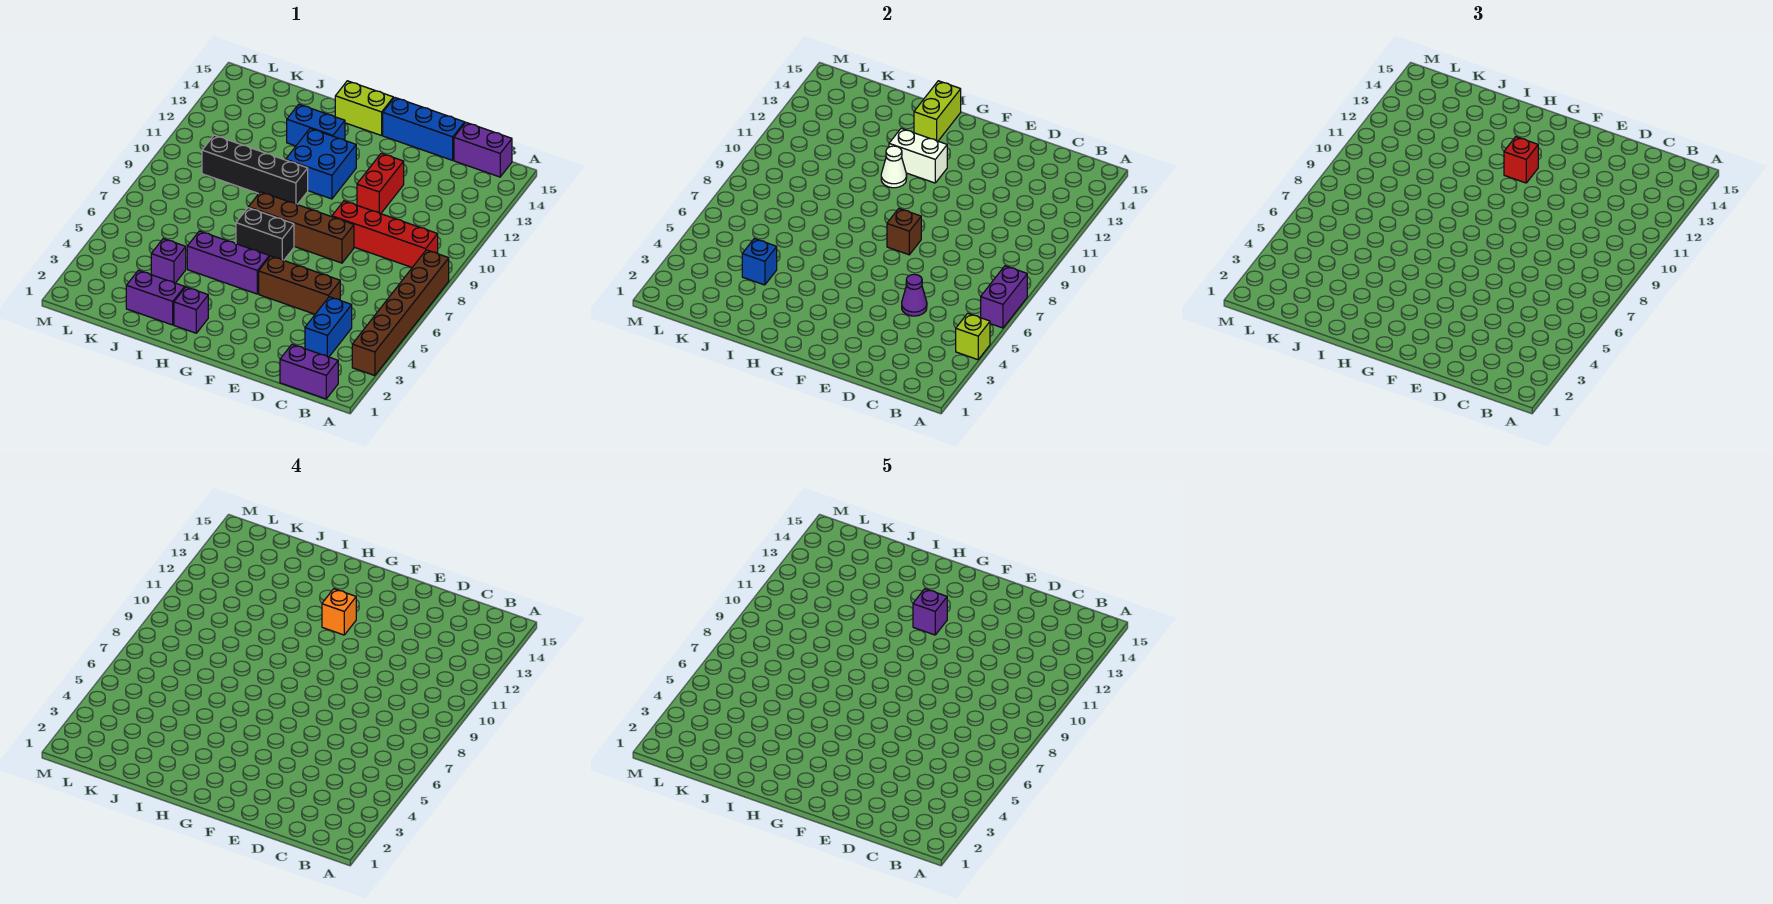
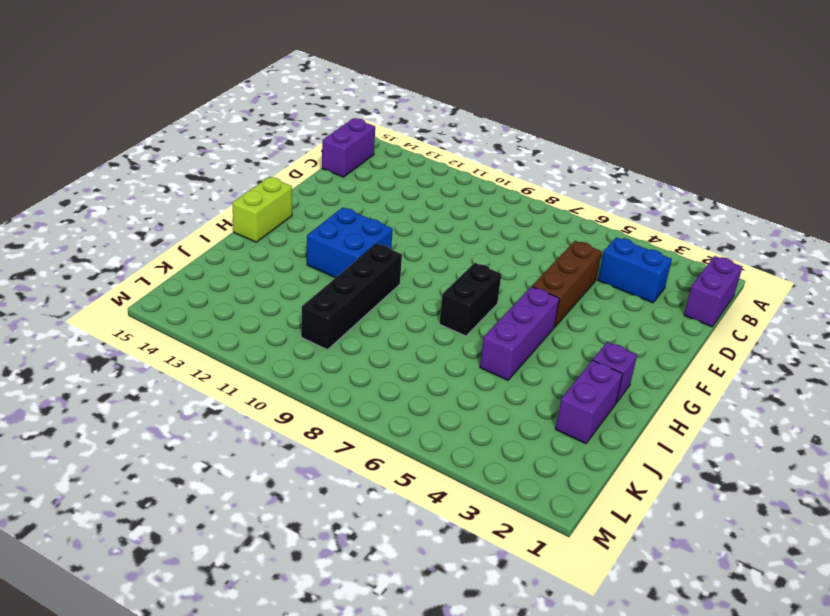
none -> brown 1x6 brick [352,250,449,376]
none -> red 1x4 brick [332,201,438,267]
none -> blue 1x3 brick [383,98,465,160]

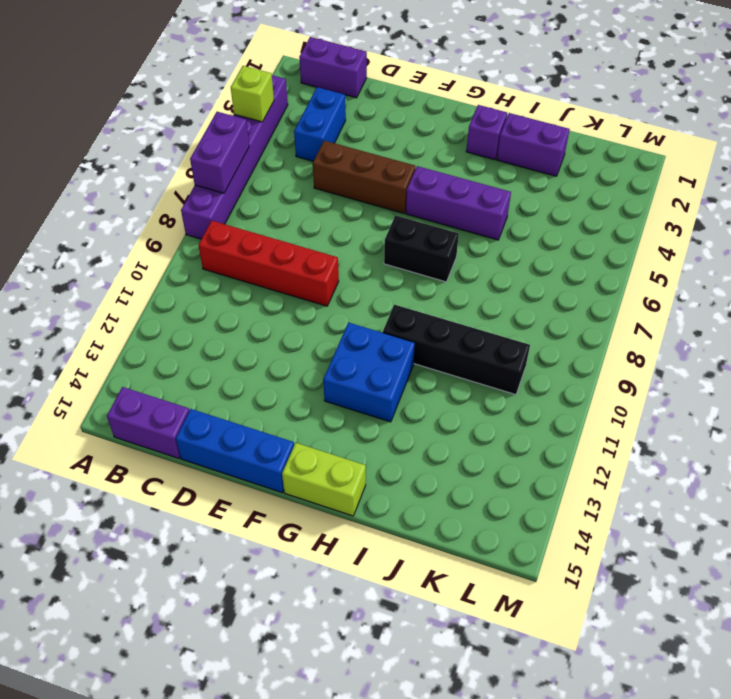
purple 1x6 brick [181,75,288,239] -> brown 1x6 brick [352,250,449,376]
none -> brown 1x4 brick [248,192,354,263]
none -> red 1x2 brick [357,153,404,214]
none -> blue 1x2 brick [287,104,345,146]

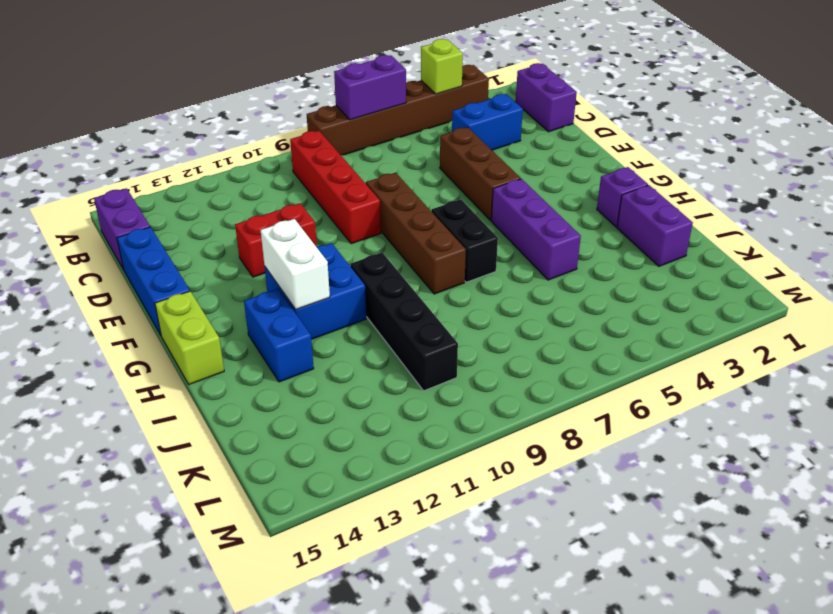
none -> purple 1x1 brick [151,239,186,283]
none -> purple 1x1 cone [902,274,927,316]
none -> brown 1x1 brick [887,209,921,255]

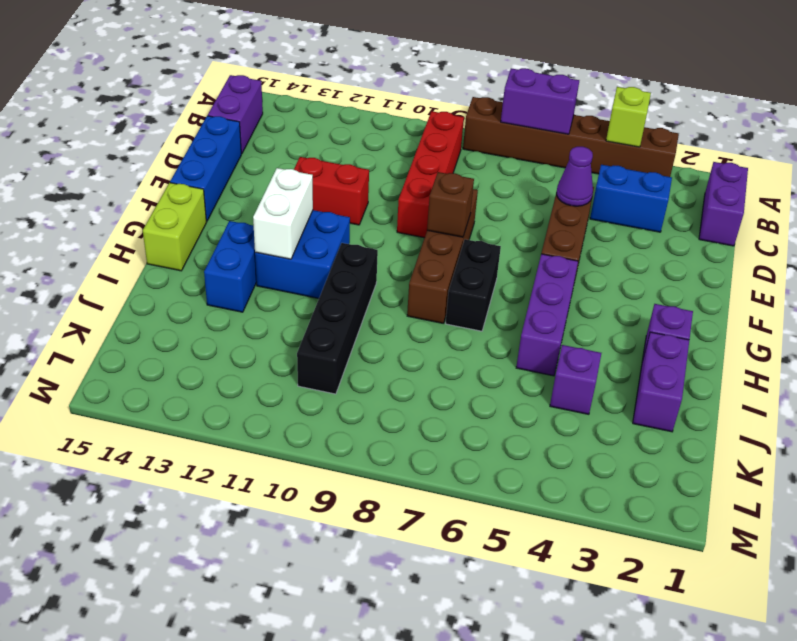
none -> white 1x1 cone [881,146,907,188]
none -> lime 1x2 brick [914,81,961,141]
none -> blue 1x1 brick [742,239,777,285]

